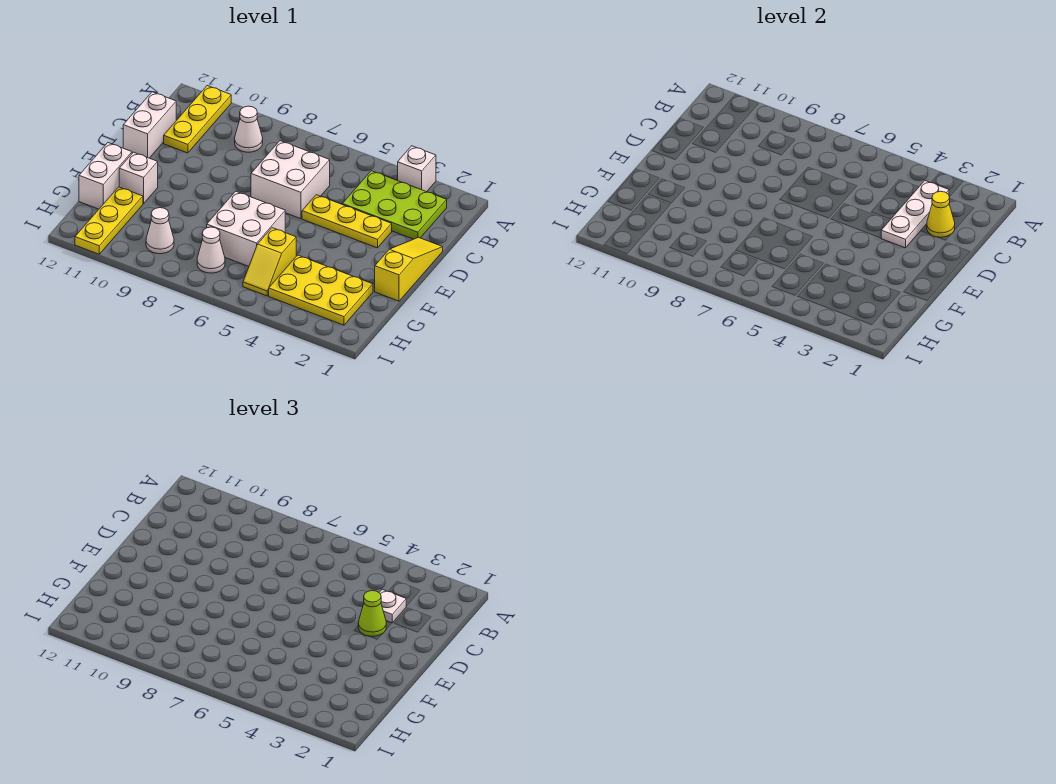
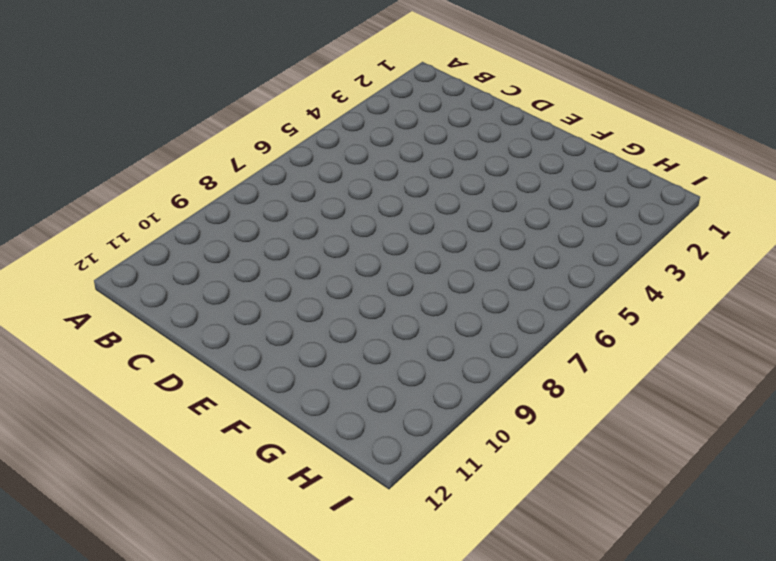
none -> white 1x1 brick [398,146,436,192]
none -> yellow 1x3 plate [164,86,231,153]
none -> lime 2x3 plate [342,171,447,239]

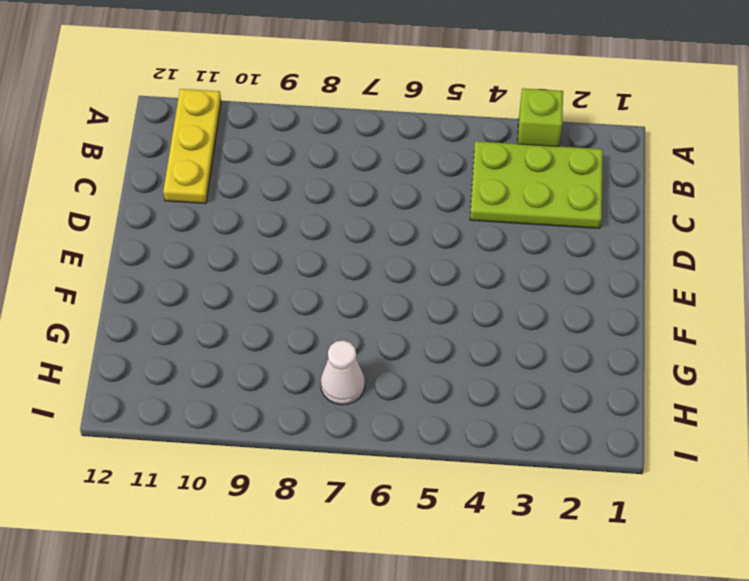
lime 1x1 brick [518,88,563,146] -> white 1x1 brick [398,146,436,192]
none -> white 1x1 cone [235,106,263,152]
none -> white 2x2 brick [251,141,330,219]
none -> white 1x2 brick [123,92,176,158]

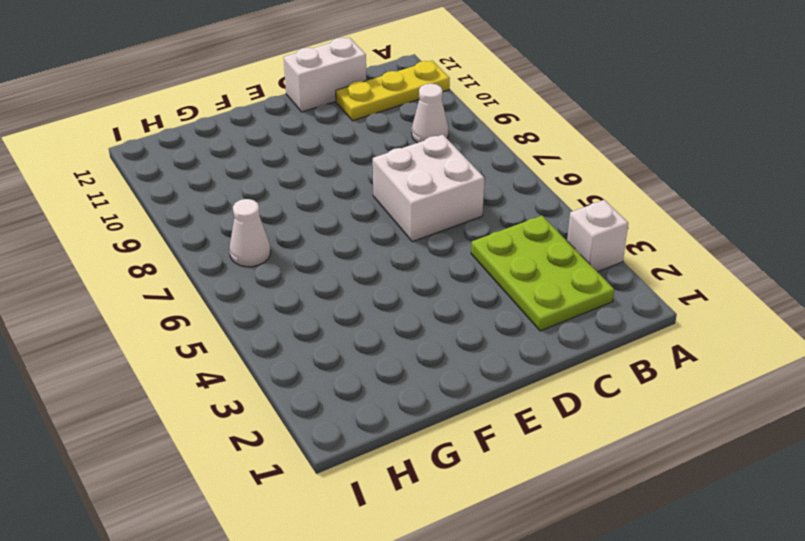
none -> yellow 1x3 slope [375,237,443,301]
none -> yellow 1x3 plate [302,195,392,248]
none -> white 2x2 brick [207,191,285,266]

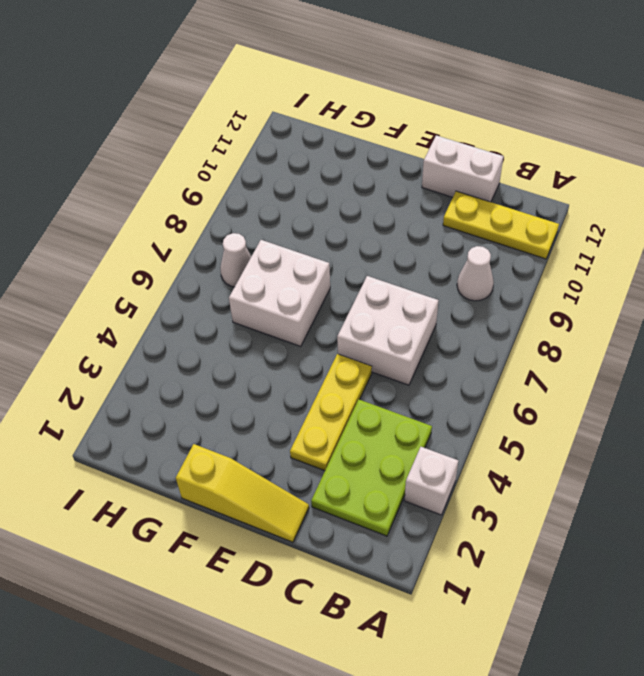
none -> white 1x1 brick [119,152,158,204]
none -> white 1x2 brick [79,143,132,209]
none -> yellow 2x3 plate [269,255,373,325]

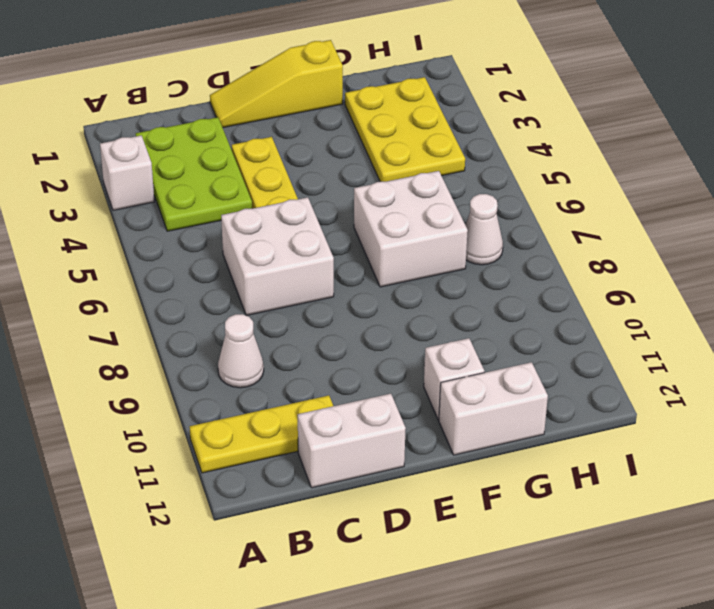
none -> yellow 1x2 slope [243,228,296,296]
none -> yellow 1x3 plate [75,187,143,254]
none -> white 1x1 cone [146,208,174,254]

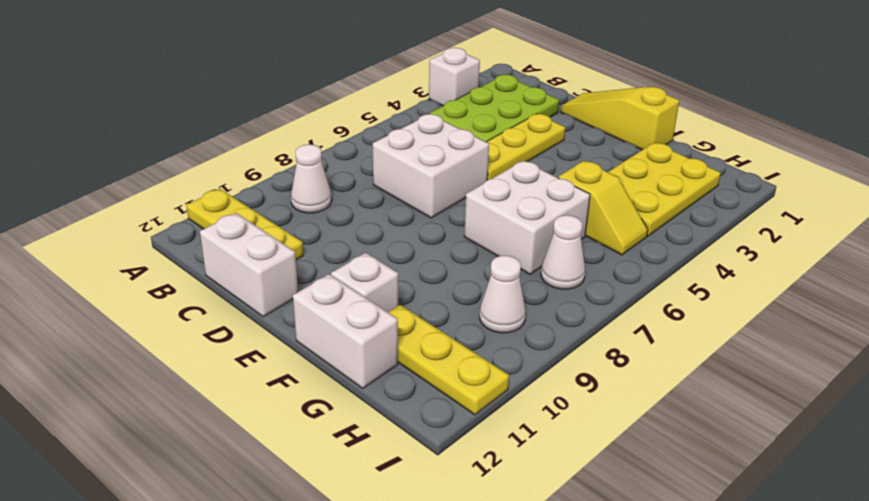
none -> white 1x3 plate [881,181,949,248]
none -> yellow 1x1 cone [927,191,955,237]
none -> white 1x1 plate [379,589,406,623]

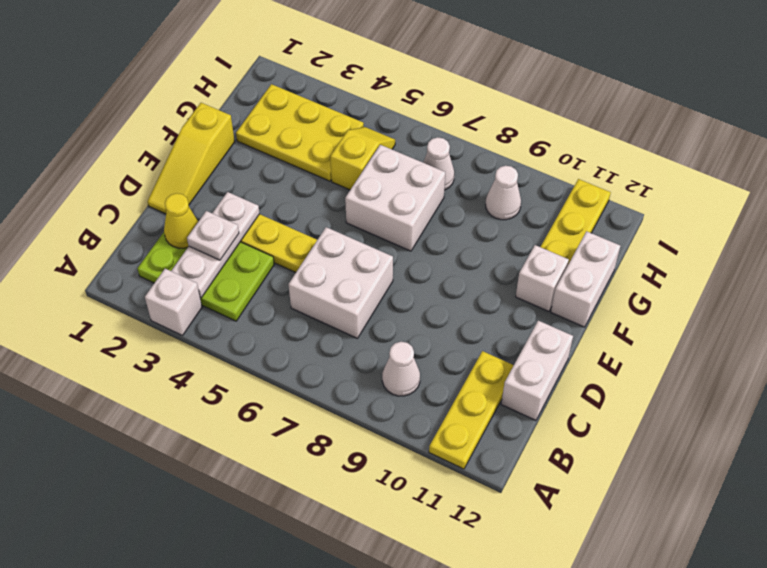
none -> lime 1x1 cone [358,591,386,636]

